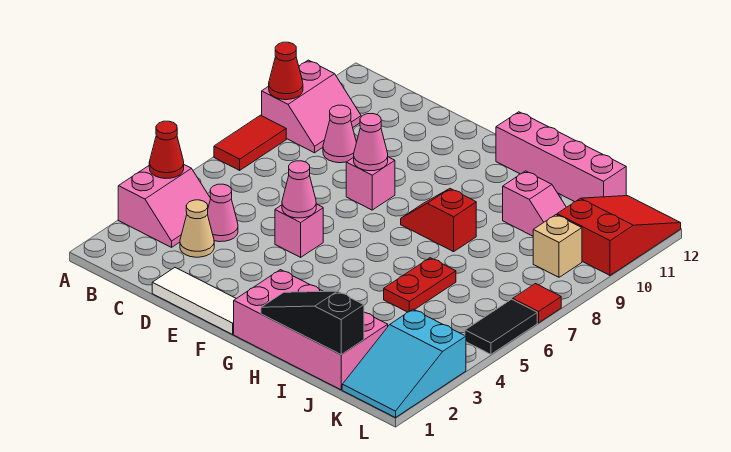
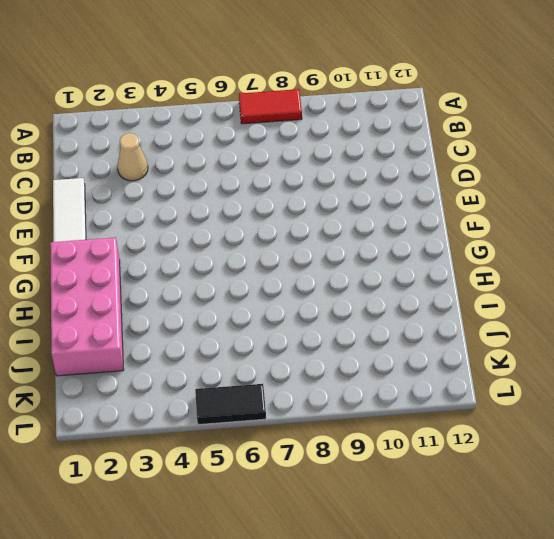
none -> pink 2x2 slope [118,165,211,247]
none -> pink 2x2 slope [262,60,361,153]
none -> pink 1x1 cone [207,184,238,242]

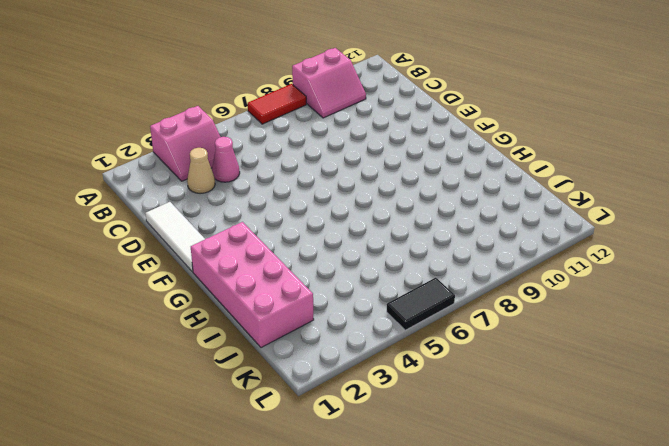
none -> pink 1x1 cone [323,105,356,163]
none -> pink 1x1 brick [275,204,323,257]
none -> pink 1x1 brick [346,157,395,210]

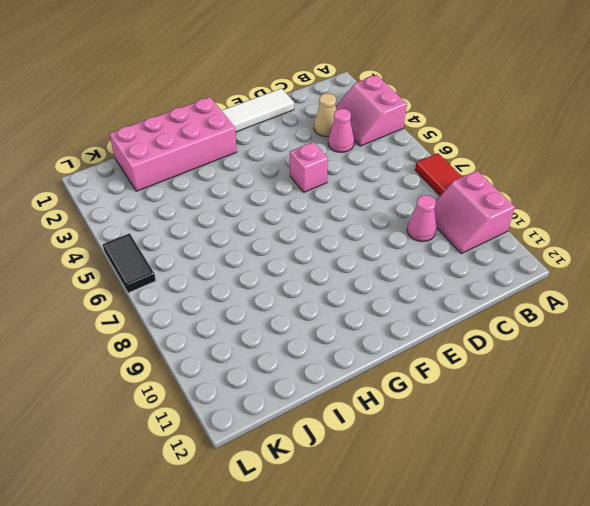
none -> pink 1x1 brick [346,157,395,210]
none -> red 1x2 slope [401,189,476,252]
none -> pink 1x4 brick [496,112,626,202]

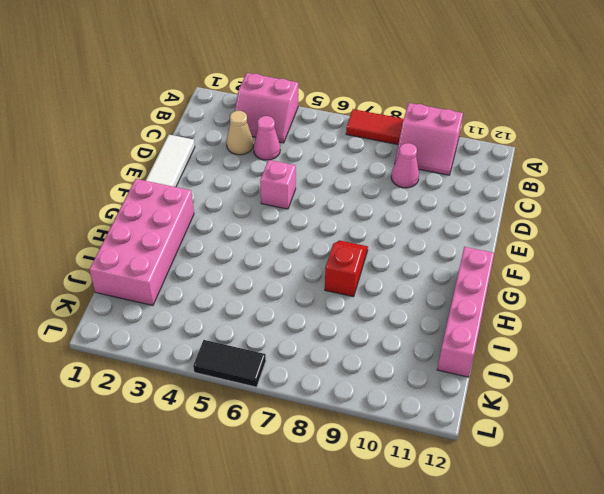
none -> pink 1x1 brick [346,157,395,210]
none -> red 1x2 plate [384,258,456,312]
none -> pink 1x2 slope [503,171,566,236]

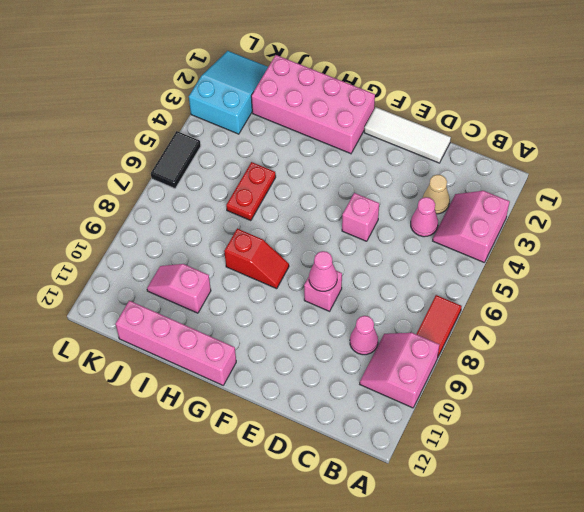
none -> tan 1x1 brick [533,215,582,277]
none -> red 2x3 slope [557,196,681,275]
none -> red 1x1 tile [513,284,561,323]

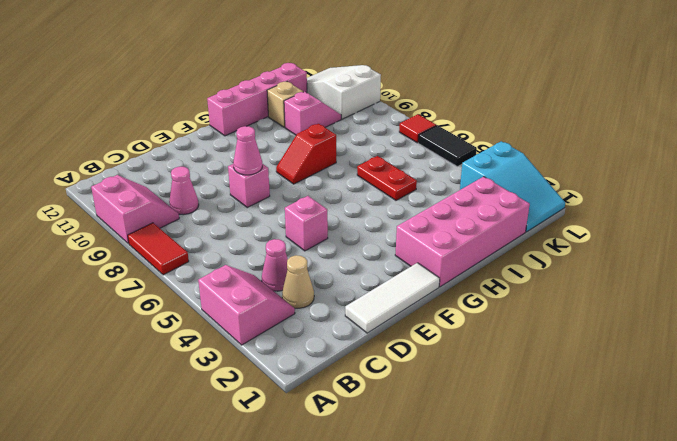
tan 1x1 brick [267,82,303,127] -> tan 1x1 brick moved to [533,215,582,277]
white 2x3 slope [307,65,381,119] -> red 2x3 slope [557,196,681,275]
none -> red 1x1 cone [149,121,184,179]
none -> red 1x1 cone [269,42,303,100]
none -> pink 1x1 cone [282,161,316,218]

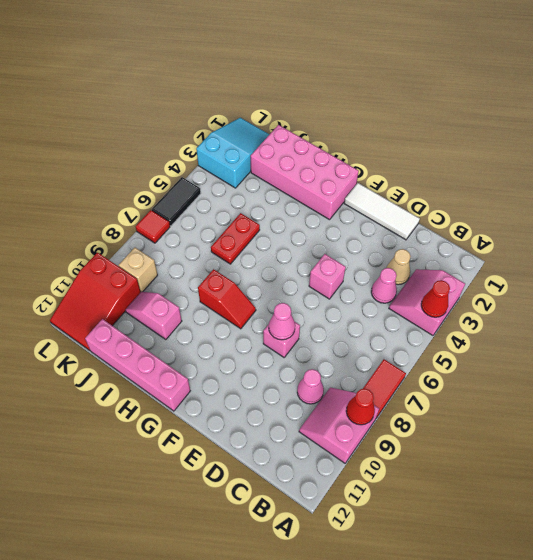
none -> pink 1x1 cone [282,161,316,218]
none -> black 1x3 slope [261,291,364,355]

